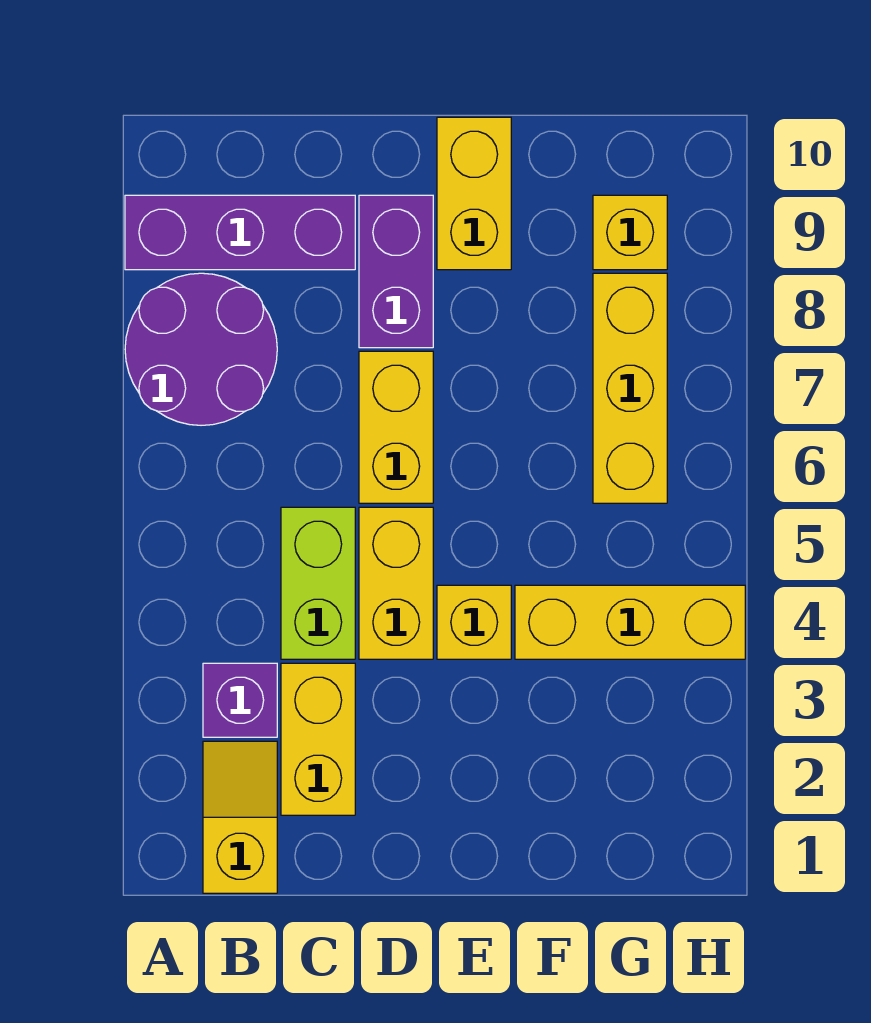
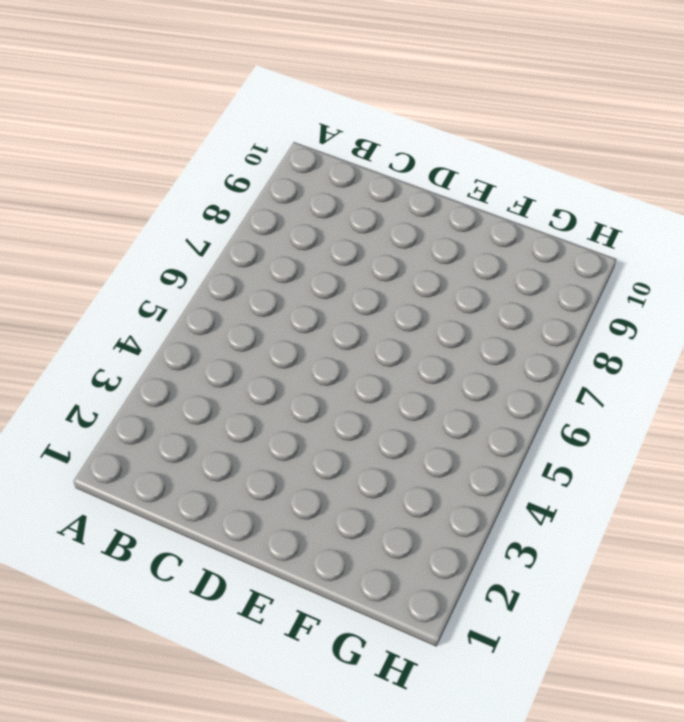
none -> purple 2x2 round brick [125,273,277,425]
none -> purple 1x3 brick [125,195,355,270]
none -> yellow 1x2 slope [203,741,277,893]

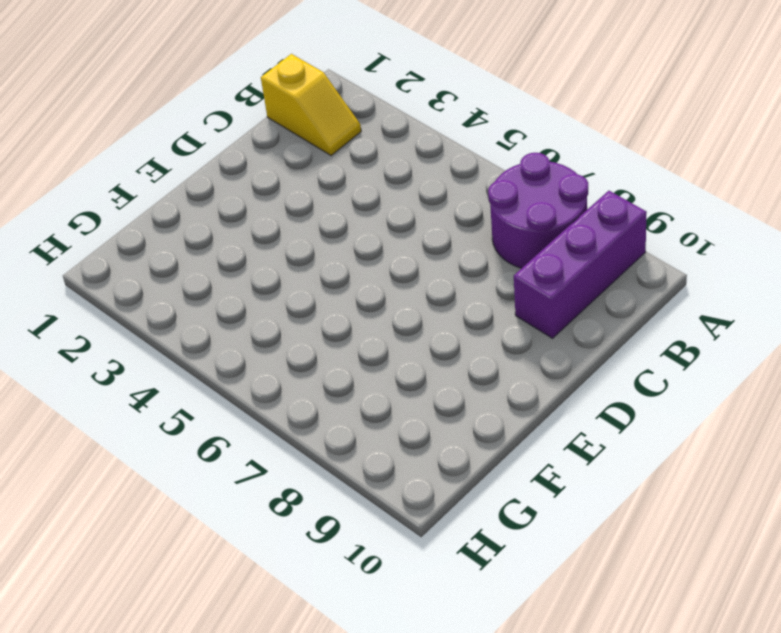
none -> purple 1x1 brick [203,663,277,737]
none -> yellow 1x2 brick [281,663,355,815]
none -> lime 1x2 brick [281,507,355,659]

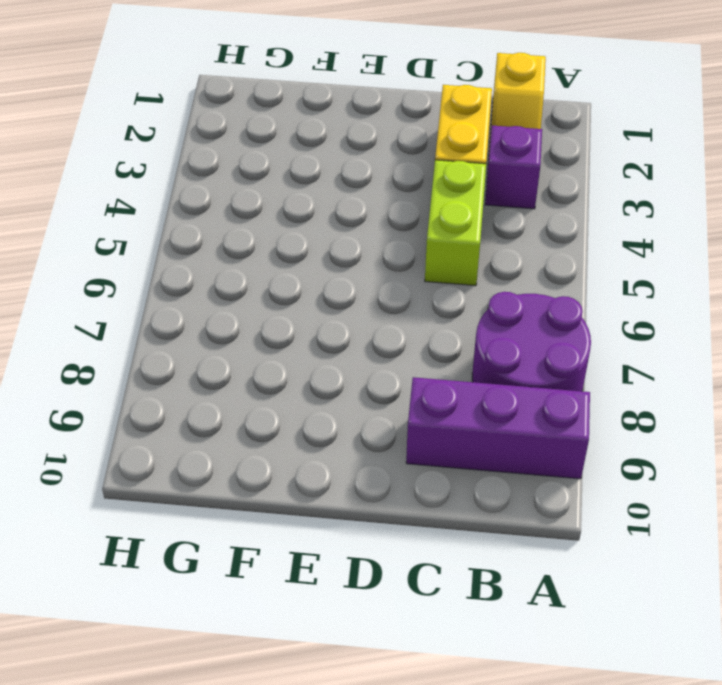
none -> yellow 1x2 brick [359,507,433,659]
none -> yellow 1x2 brick [359,351,433,503]
none -> purple 1x2 brick [359,195,433,348]

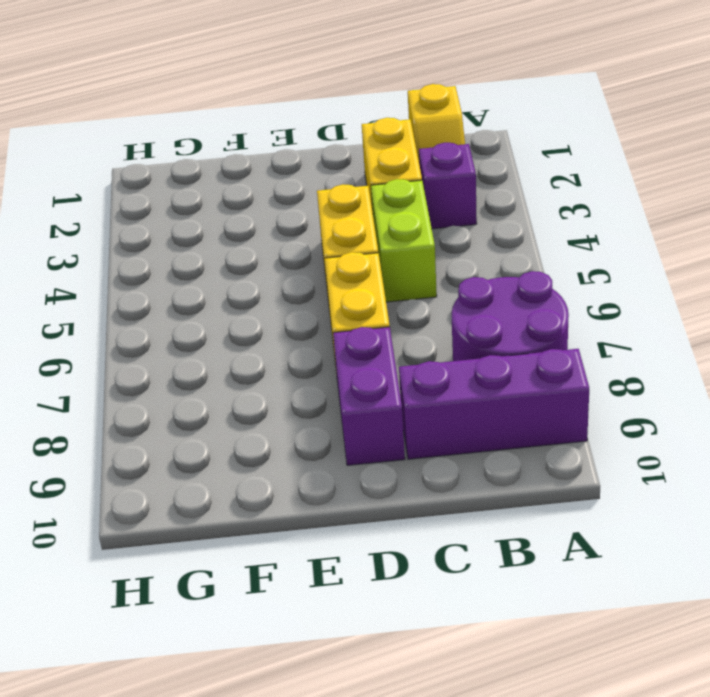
none -> yellow 1x1 brick [437,585,511,659]
none -> yellow 1x2 brick [437,117,511,270]
none -> yellow 1x3 brick [515,585,745,659]

